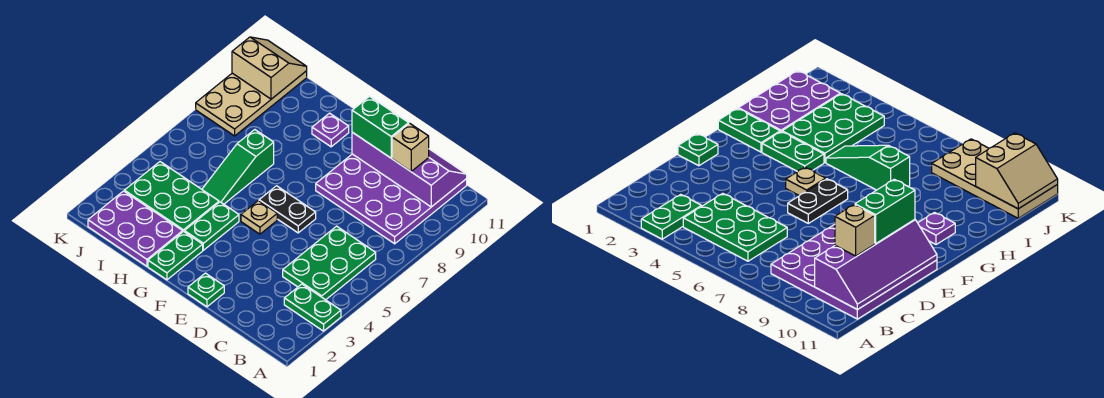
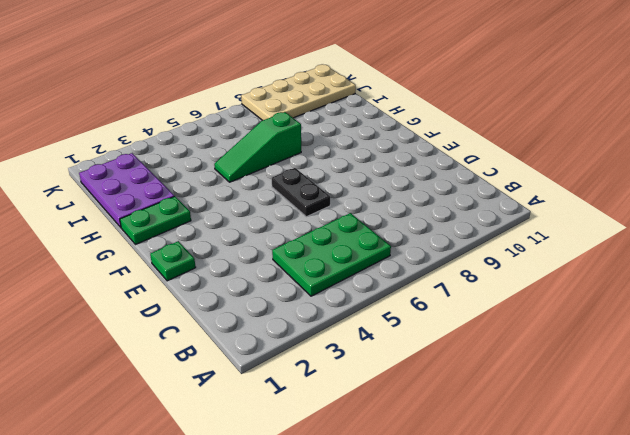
none -> green 1x2 plate [284,284,341,331]
none -> purple 4x4 plate [316,154,467,244]
none -> tan 1x1 plate [241,201,277,234]

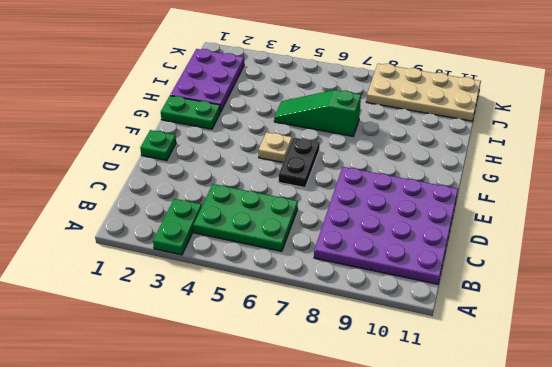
none -> green 1x2 plate [184,202,239,250]
none -> purple 1x1 plate [312,113,349,147]
none -> green 2x3 plate [124,162,219,231]

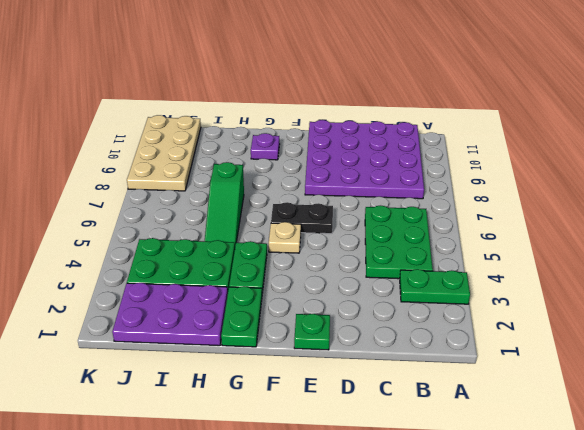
none -> purple 2x4 slope [352,132,467,207]
none -> tan 2x2 slope [232,37,307,99]
none -> tan 1x1 brick [392,123,429,171]

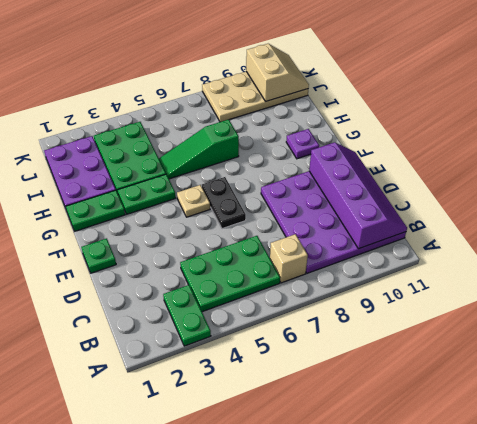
tan 1x1 brick [270,234,308,283] -> tan 1x1 brick moved to [392,123,429,171]
none -> green 1x2 brick [352,96,409,158]

